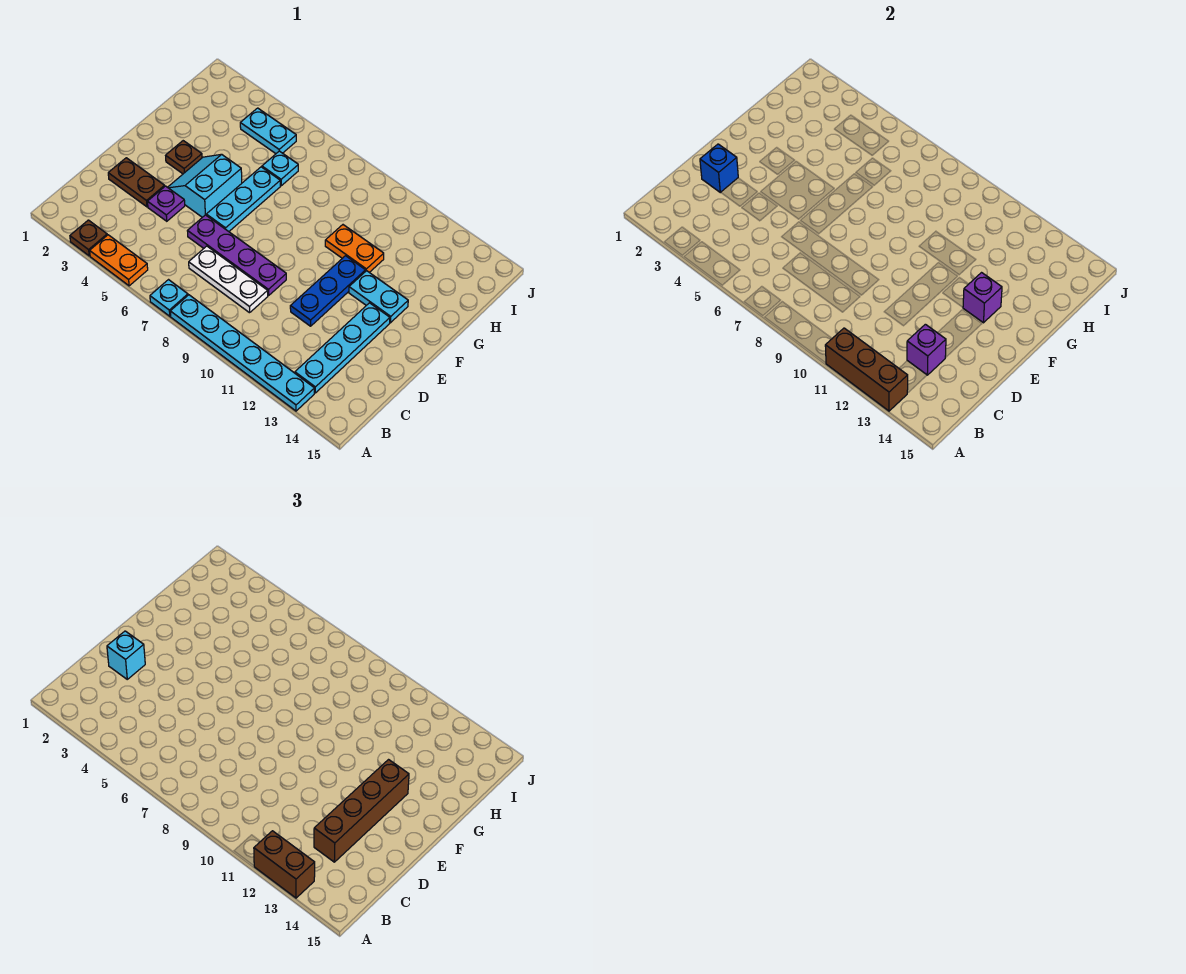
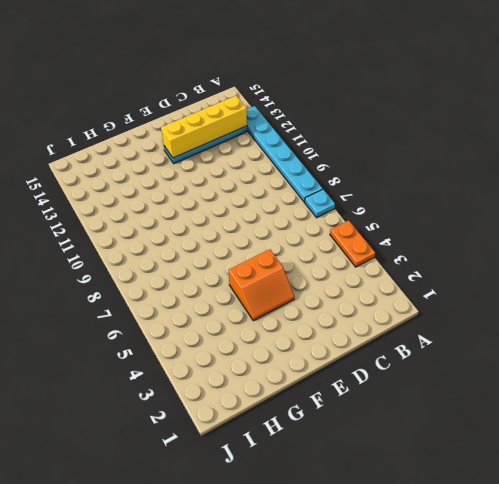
yellow 1x4 brick [161,96,247,158] -> purple 1x1 brick [907,324,946,375]
orange 2x2 slope [229,249,295,321] -> cyan 2x2 slope [168,154,242,217]
none -> brown 1x1 plate [70,220,107,256]
none -> white 1x3 plate [189,246,268,313]
none -> brown 1x2 plate [108,158,165,207]

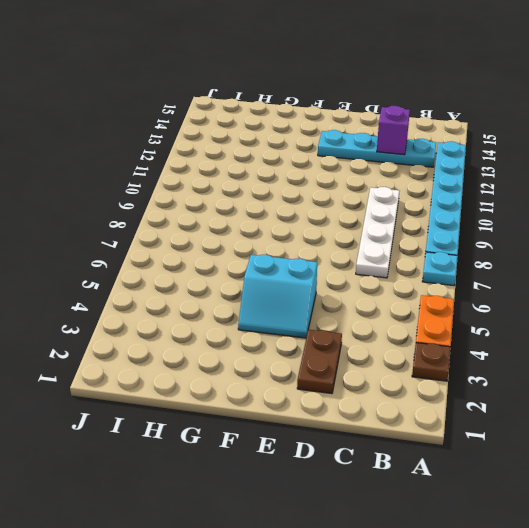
white 1x4 plate [356,187,399,278] -> white 1x3 plate [189,246,268,313]
none -> purple 1x1 plate [148,186,185,221]
none -> purple 1x4 plate [188,215,286,296]
none -> blue 1x3 plate [290,256,366,326]

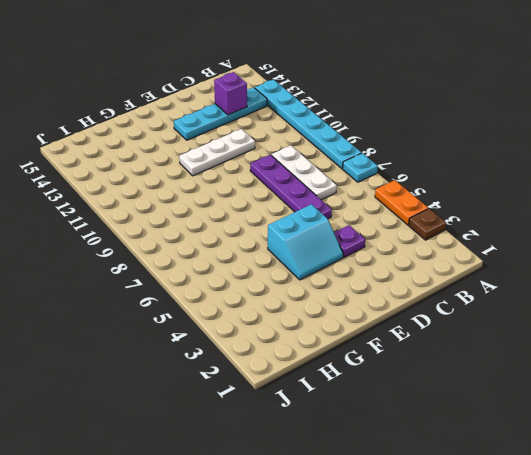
white 1x3 plate [179,129,255,176] -> blue 1x3 plate [290,256,366,326]
none -> brown 1x2 plate [108,158,165,207]
none -> cyan 1x3 plate [206,167,280,231]
none -> brown 1x1 plate [166,141,202,174]

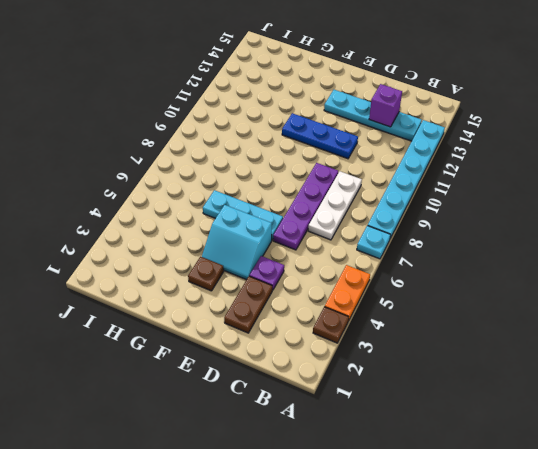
none -> cyan 1x2 plate [349,271,408,323]
none -> orange 1x2 plate [325,225,384,272]
none -> cyan 1x1 plate [262,151,298,186]

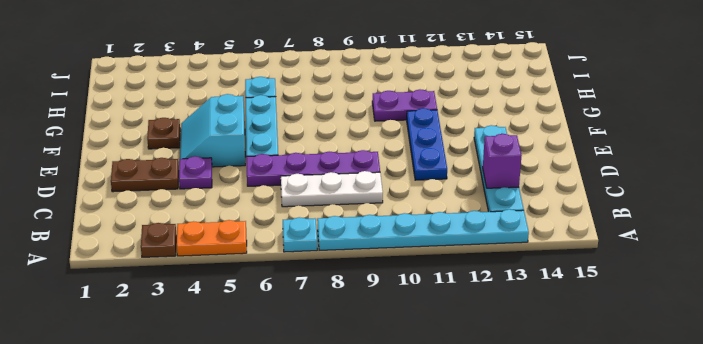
purple 1x2 plate [372,90,437,121] -> orange 1x2 plate [325,225,384,272]
none -> cyan 1x2 plate [349,271,408,323]
none -> cyan 1x2 plate [240,108,296,154]
none -> brown 1x3 brick [825,328,908,411]

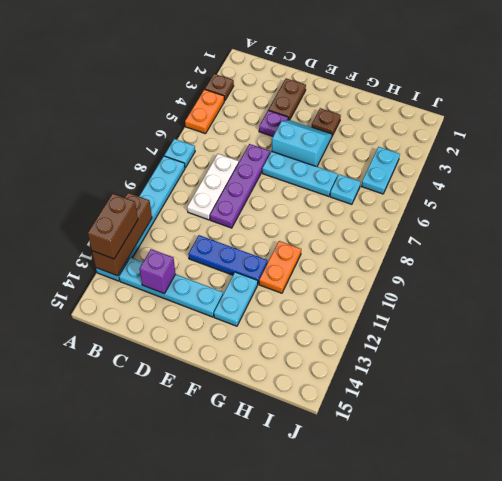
none -> blue 1x1 brick [700,144,738,193]
none -> purple 1x1 brick [963,273,1002,323]
none -> brown 1x4 brick [314,760,409,862]

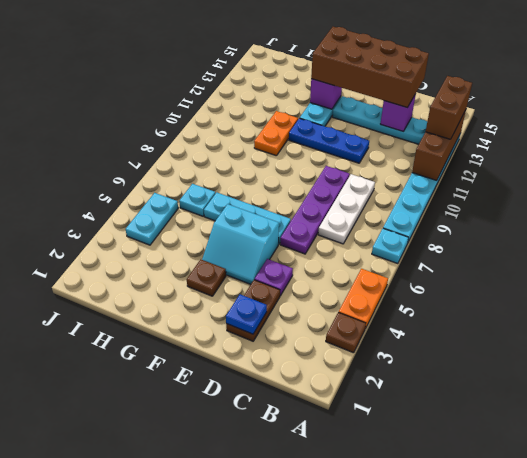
brown 2x4 brick [311,27,429,108] -> brown 1x4 brick [314,760,409,862]
blue 1x1 plate [226,294,267,334] -> blue 1x1 brick [700,144,738,193]
none -> cyan 1x1 brick [107,631,145,679]

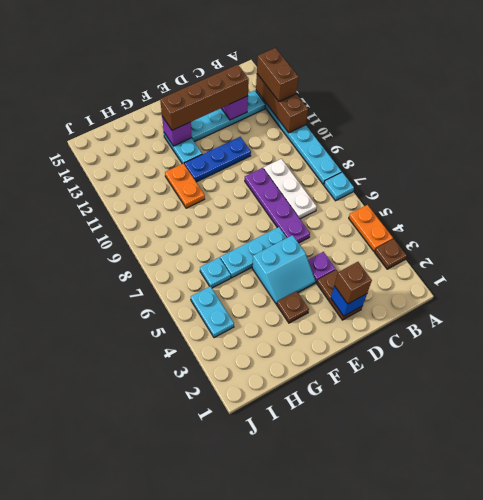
brown 1x1 brick [334,262,372,304] -> cyan 1x1 brick [107,631,145,679]

